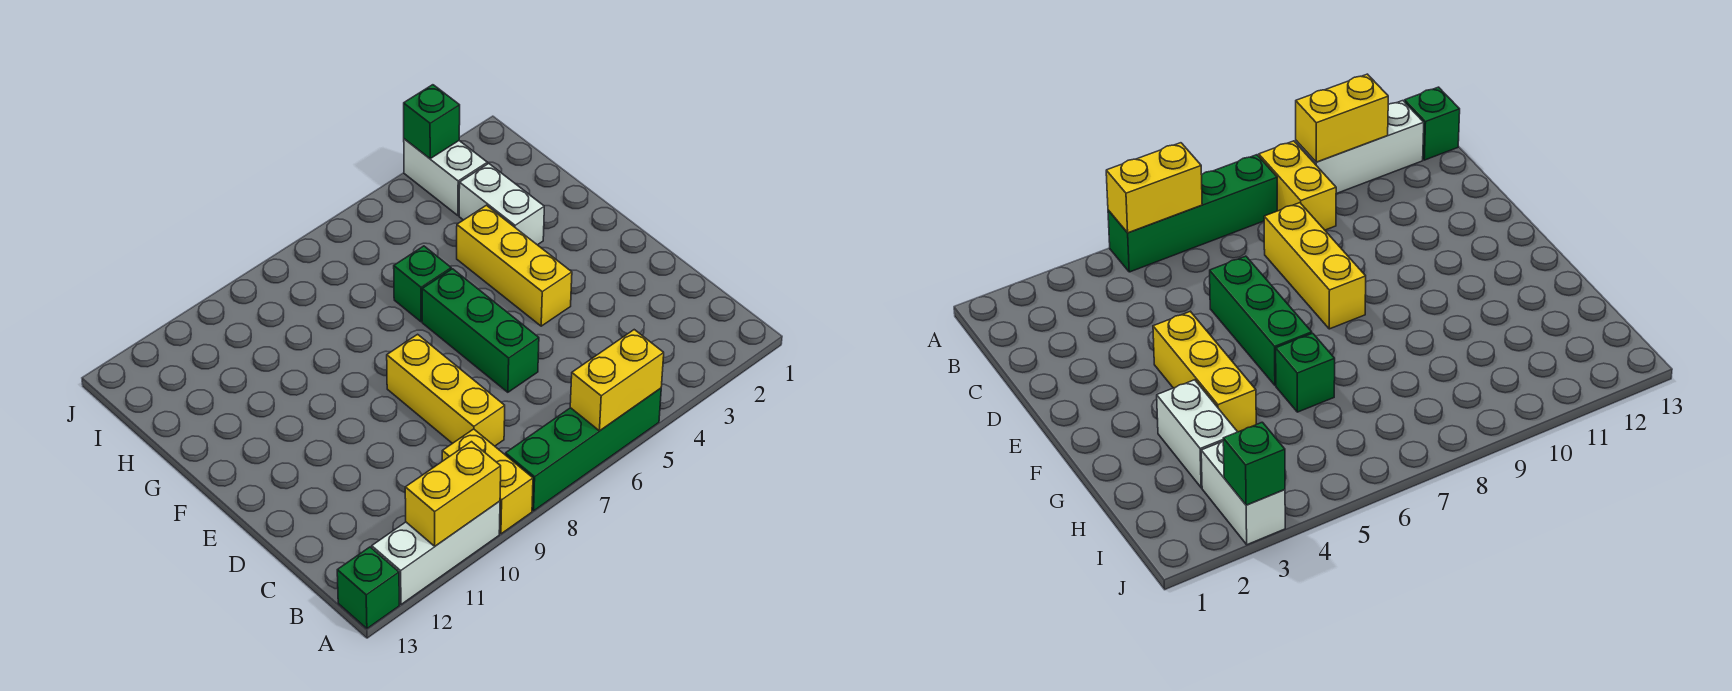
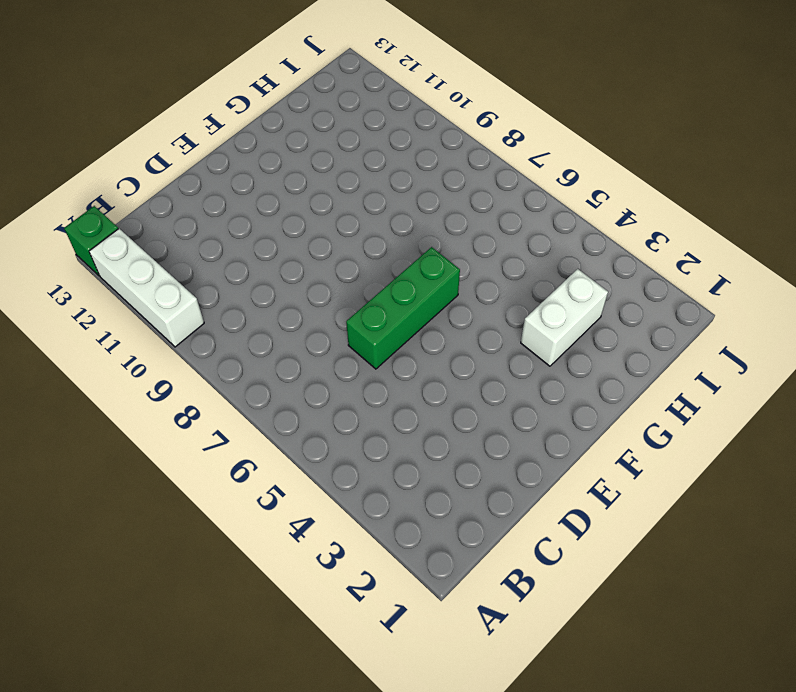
none -> green 1x4 brick [505,388,661,511]
none -> yellow 1x2 brick [442,429,533,534]
none -> yellow 1x3 brick [387,334,505,446]

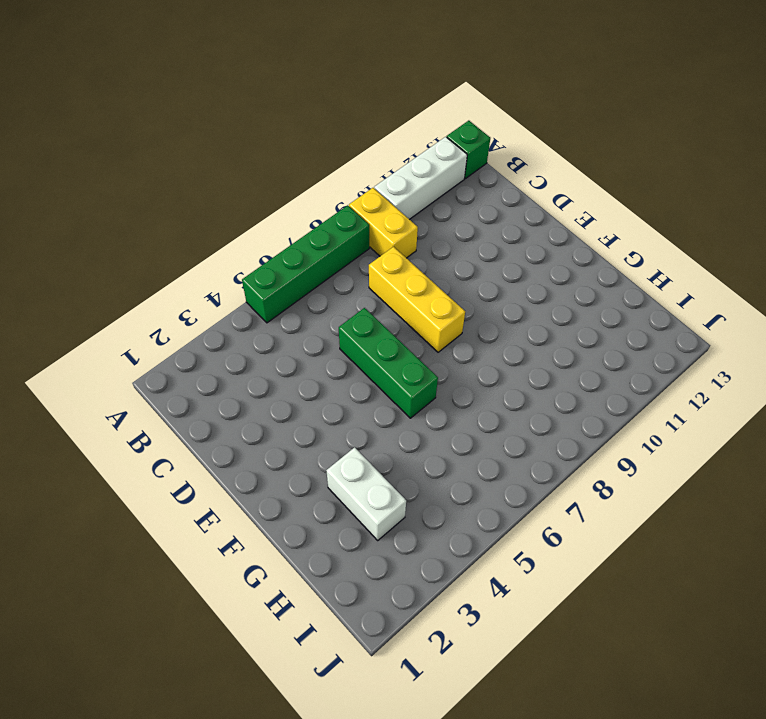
none -> yellow 1x3 brick [457,205,572,326]
none -> green 1x1 brick [394,246,451,322]
none -> white 1x2 brick [404,139,487,215]

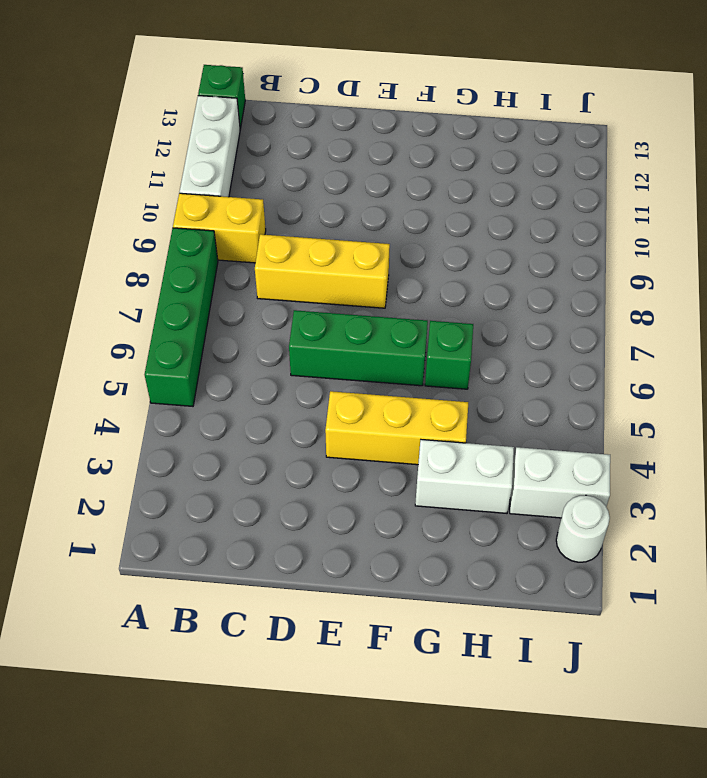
white 1x1 round brick [556,495,610,562] -> none
none -> yellow 1x2 brick [570,330,664,431]
none -> yellow 1x2 brick [405,442,501,546]
none -> green 1x1 brick [404,85,460,159]

